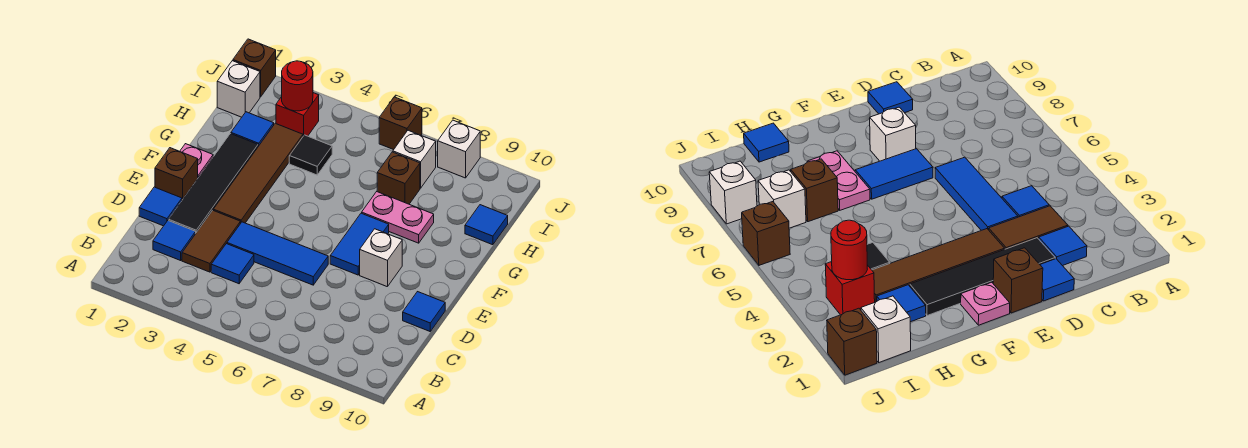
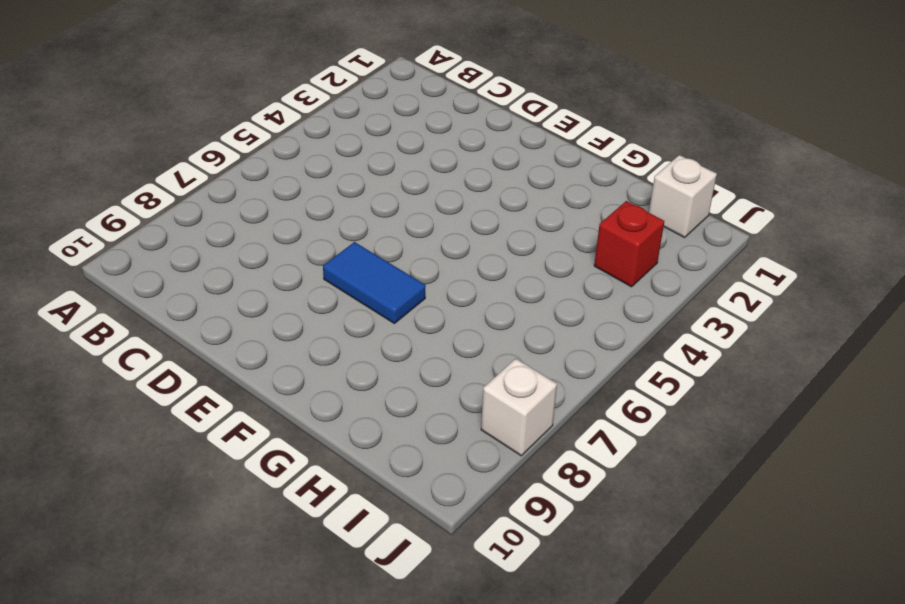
none -> blue 1x1 tile [153,221,196,260]
none -> brown 1x2 tile [182,210,240,272]
none -> blue 1x1 tile [211,244,254,284]

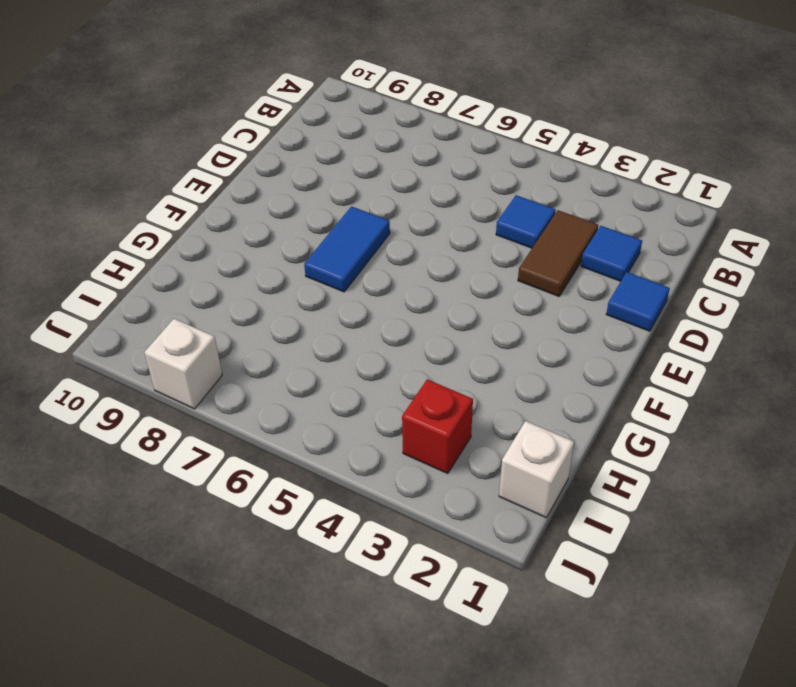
none -> black 1x4 tile [168,134,258,232]
none -> blue 1x3 tile [227,222,328,285]
none -> blue 1x1 tile [403,292,445,331]

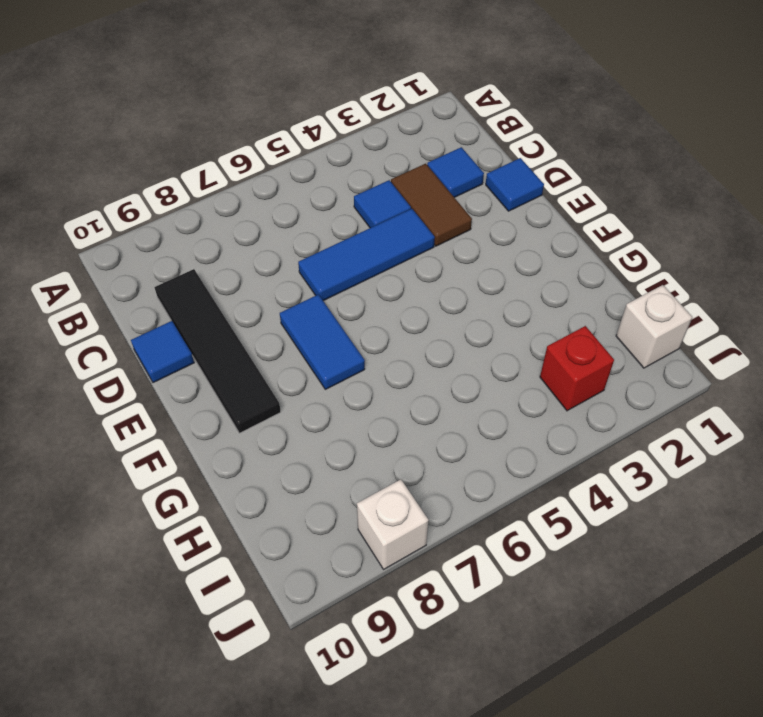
black 1x4 tile [154,269,281,433] -> black 1x4 tile moved to [168,134,258,232]
none -> brown 1x1 brick [155,148,198,200]
none -> brown 1x4 tile [213,123,303,224]
none -> white 1x1 brick [360,229,402,287]

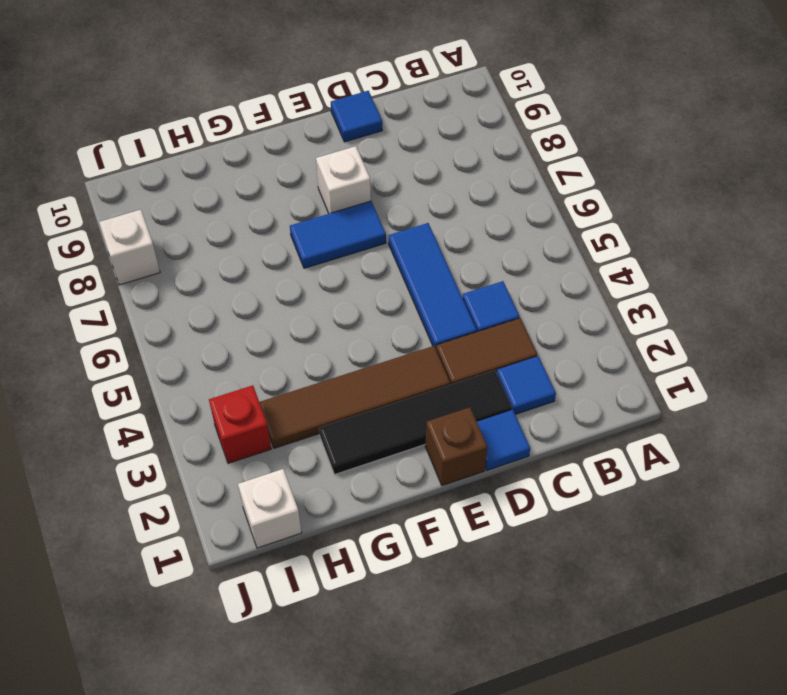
none -> pink 1x1 plate [180,144,213,177]
none -> pink 1x2 plate [362,192,434,243]
none -> blue 1x1 tile [231,112,274,146]

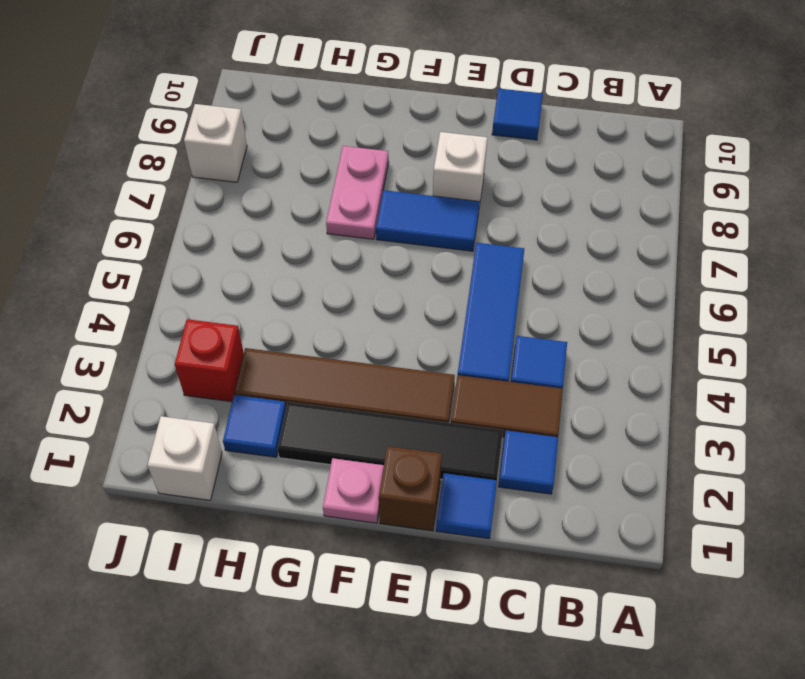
none -> black 1x1 tile [289,135,332,175]
none -> brown 1x1 brick [377,152,420,204]
none -> blue 1x1 tile [465,205,508,245]

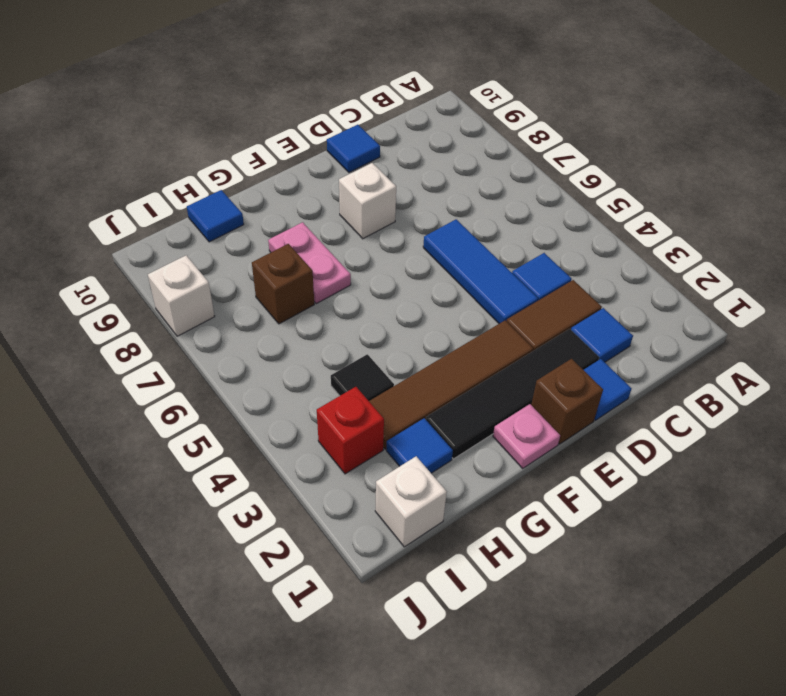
none -> blue 1x2 tile [330,213,389,275]
none -> white 1x1 brick [393,130,436,188]
none -> brown 1x1 brick [233,39,276,97]

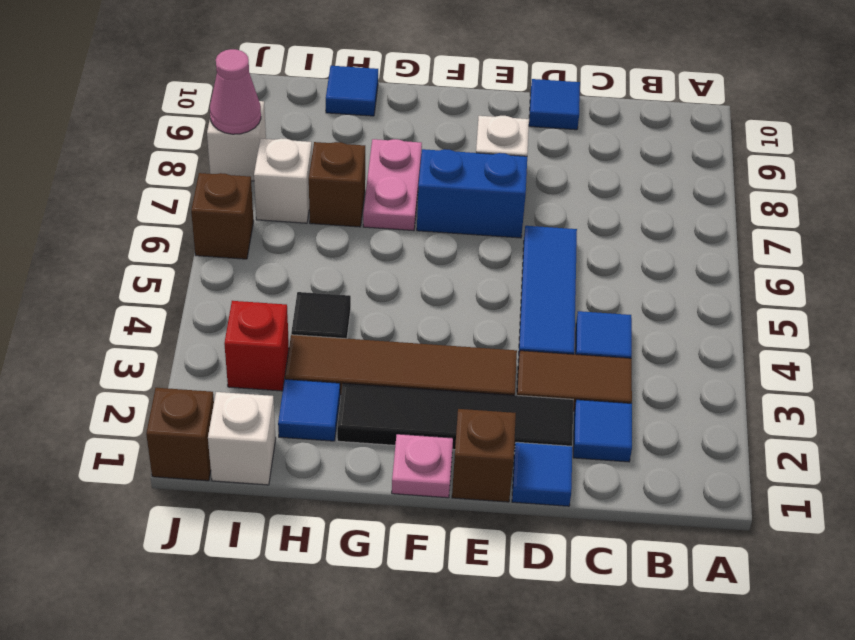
blue 1x2 brick [417,149,527,238] -> blue 1x2 tile [330,213,389,275]
pink 1x1 cone [210,49,261,134] -> none
none -> red 1x1 round brick [282,61,313,111]

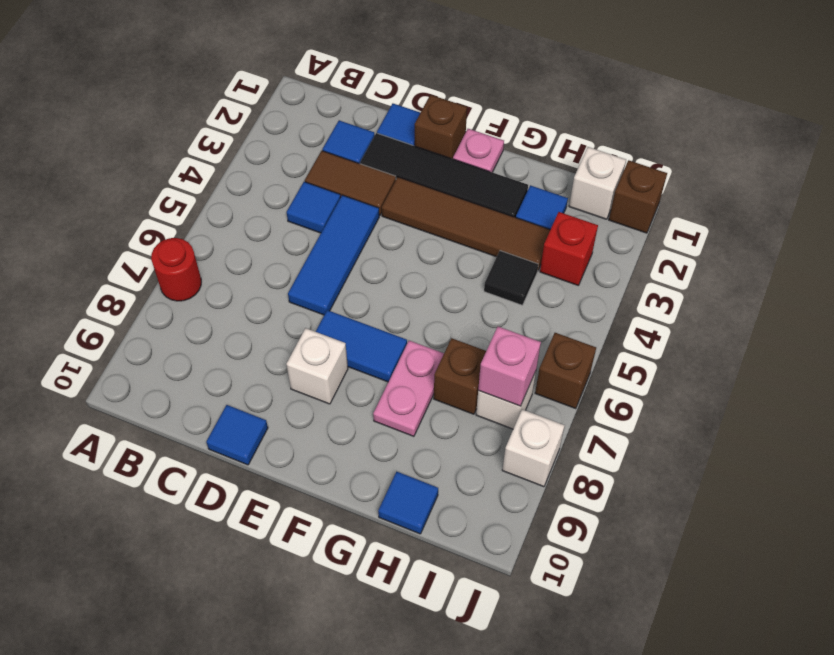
red 1x1 round brick [151,238,201,301] -> red 1x1 round brick moved to [282,61,313,111]
pink 1x1 brick [478,327,541,406] -> none

